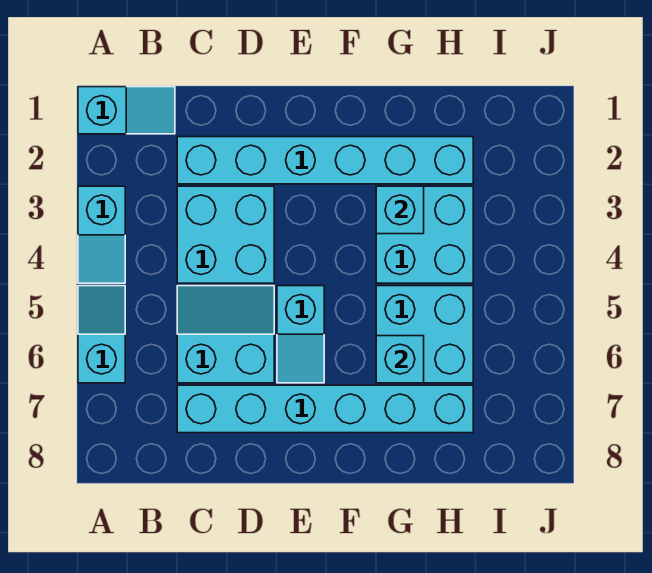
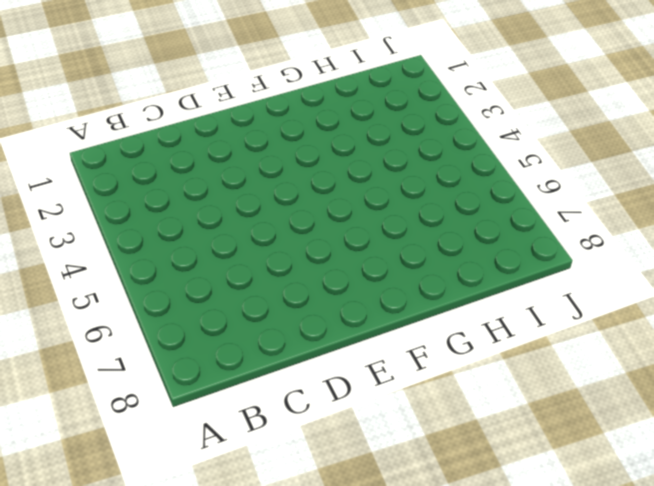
none -> cyan 1x2 slope [78,87,175,134]
none -> cyan 1x2 slope [78,186,125,283]
none -> cyan 1x2 slope [78,286,125,383]

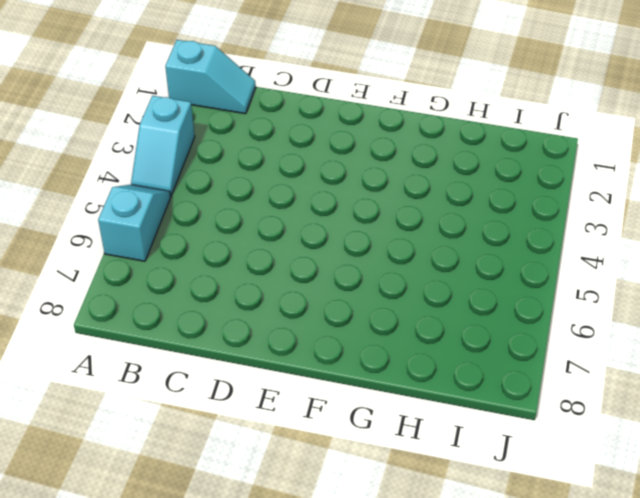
none -> cyan 1x6 brick [177,137,473,184]
none -> cyan 2x2 brick [177,186,274,283]
none -> cyan 2x2 slope [177,286,274,383]

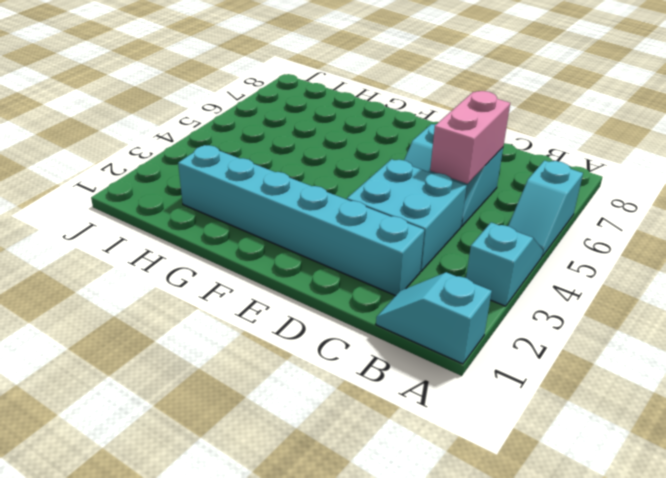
pink 1x2 brick [430,91,510,184] -> none
none -> cyan 1x6 brick [177,385,473,433]
none -> cyan 1x2 slope [277,286,324,383]
none -> cyan 2x2 brick [376,186,473,283]

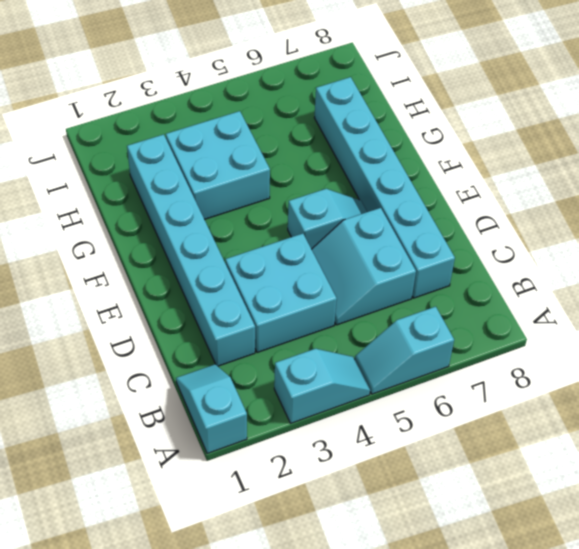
none -> cyan 2x2 brick [376,286,473,383]
none -> cyan 1x1 brick [376,186,424,234]
none -> cyan 1x1 brick [376,336,424,383]

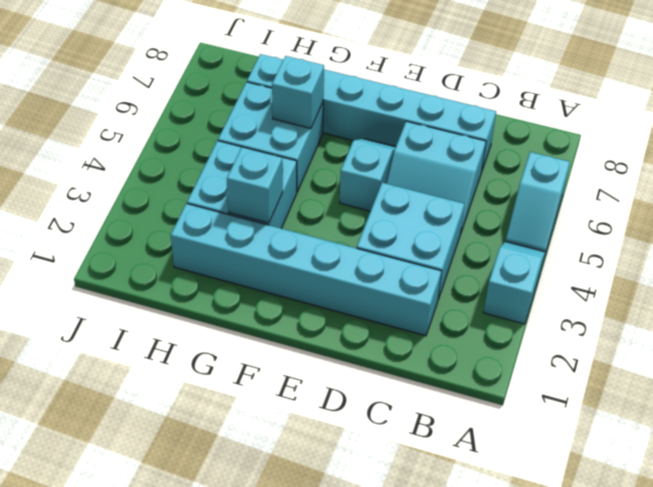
none -> cyan 1x2 slope [78,87,175,134]

